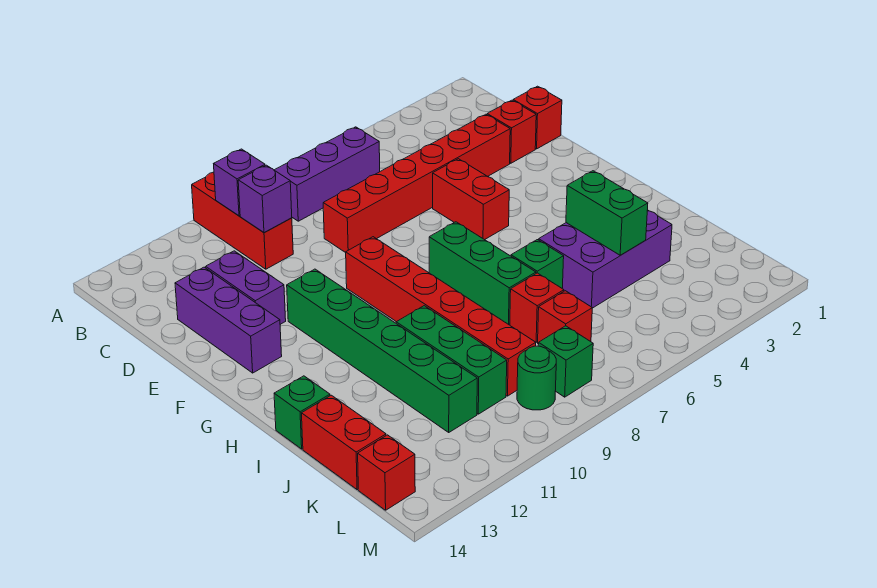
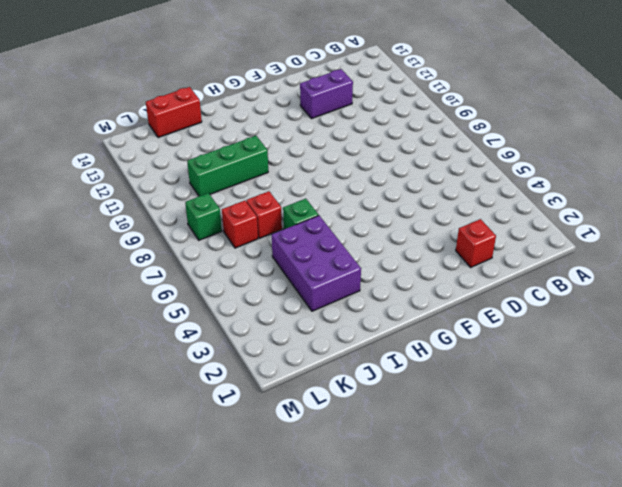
none -> red 1x3 brick [192,172,293,269]
none -> purple 1x3 brick [275,127,380,221]
none -> red 1x1 brick [513,86,562,149]

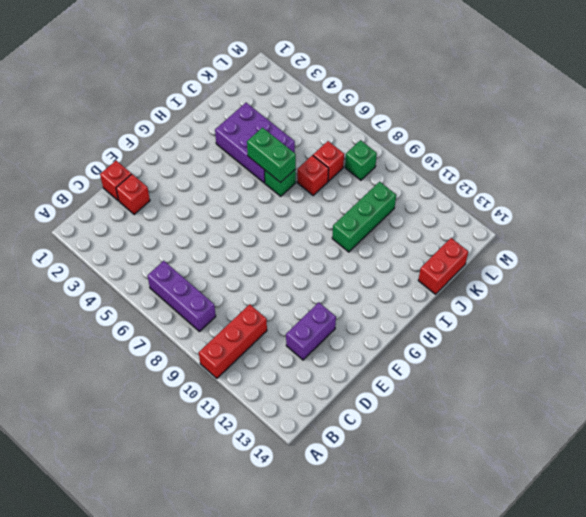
green 1x2 brick [247,128,296,183] -> green 1x2 brick turned to [566,171,648,255]
none -> red 1x6 brick [323,114,510,253]
none -> purple 1x3 brick [175,267,282,373]
none -> red 1x2 brick [433,159,509,240]

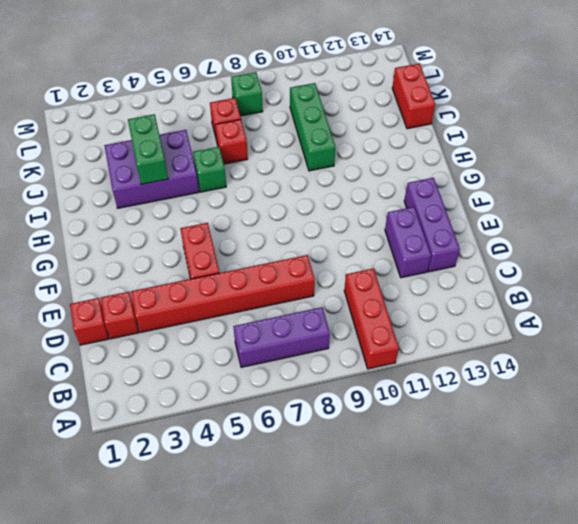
none -> red 1x6 brick [346,237,536,396]
none -> green 1x6 brick [287,269,477,432]
none -> green 1x3 brick [429,222,536,324]

